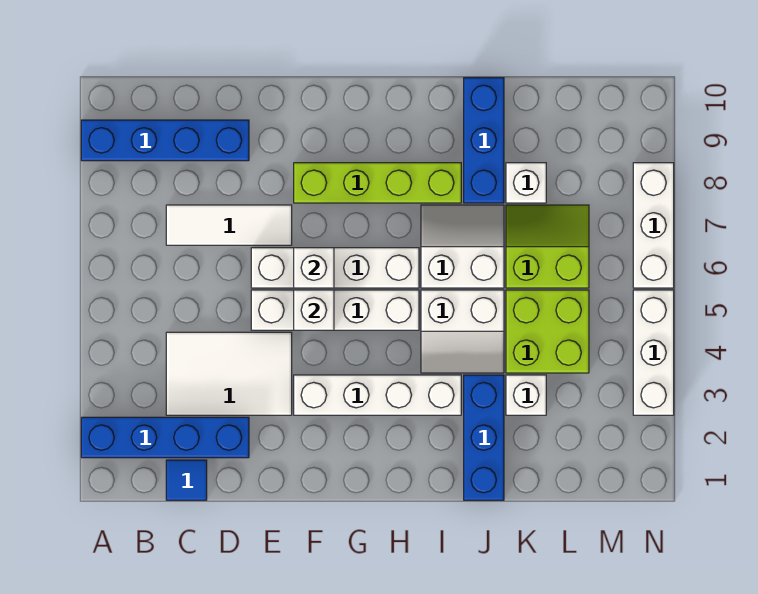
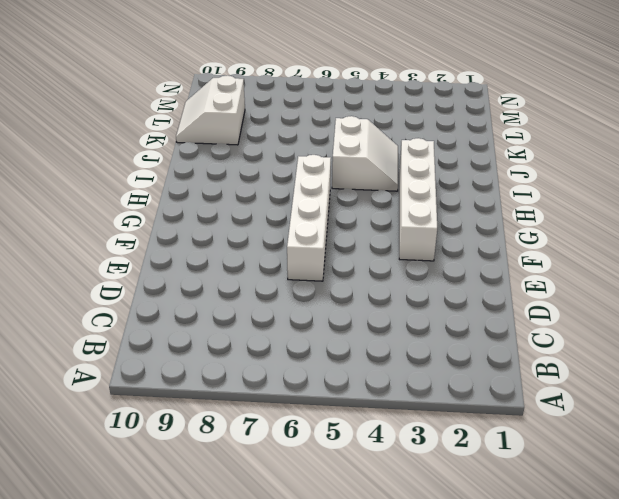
white 2x2 slope [176,75,245,145] -> white 2x2 slope moved to [421,205,504,288]
none -> blue 1x4 brick [81,417,249,458]
none -> blue 1x4 brick [81,120,249,161]
none -> blue 1x1 tile [166,460,207,500]

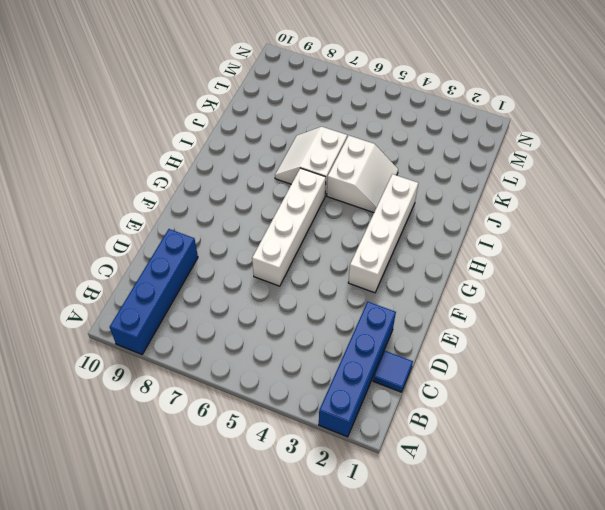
none -> white 2x3 tile [166,332,292,415]
none -> white 1x3 tile [166,205,292,245]
none -> white 1x4 brick [251,290,419,330]

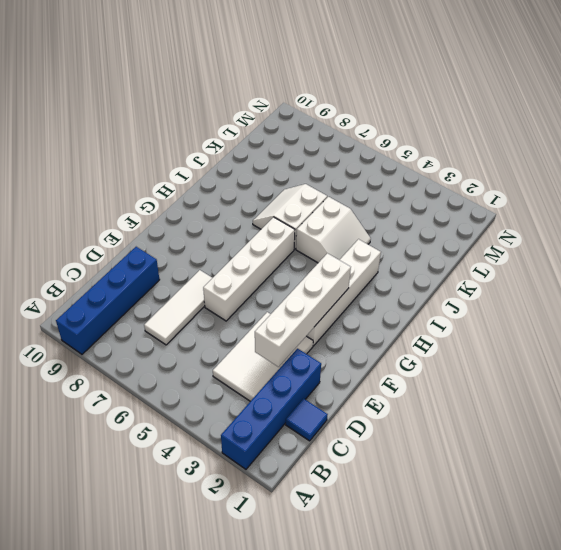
white 1x4 brick [255,253,351,367] -> white 1x4 brick moved to [251,290,419,330]
none -> lime 1x4 brick [294,163,461,203]
none -> blue 1x3 brick [464,375,504,500]
none -> blue 1x3 brick [464,78,504,203]

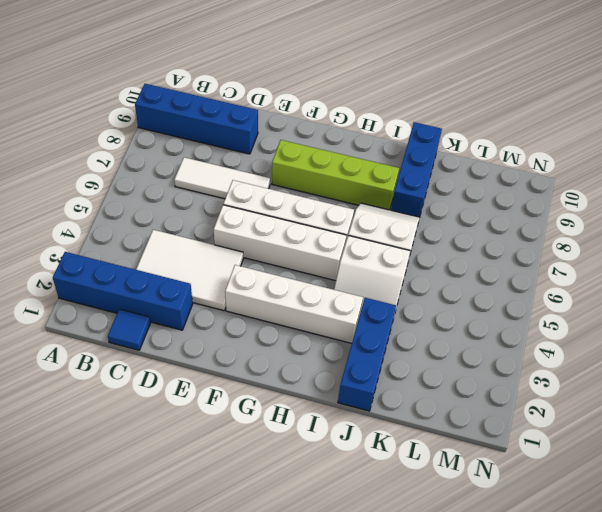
none -> white 1x1 brick [506,375,546,415]
none -> lime 2x2 brick [506,290,589,373]
none -> lime 2x2 slope [506,205,589,288]

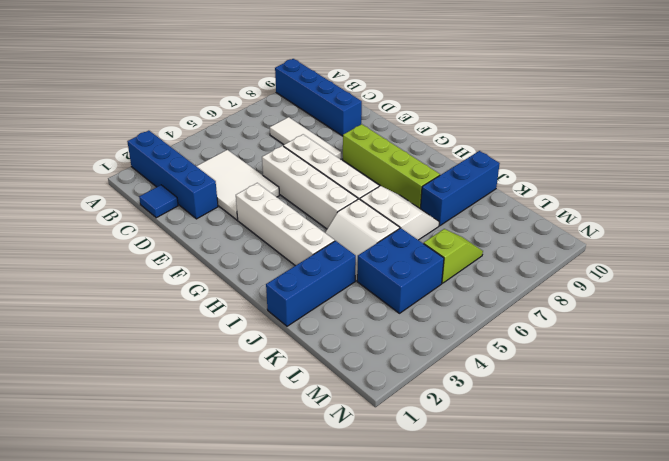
blue 2x2 brick [357,228,444,313] -> lime 2x2 brick [506,290,589,373]
lime 1x2 slope [424,229,483,283] -> lime 2x2 slope [506,205,589,288]
none -> white 1x1 brick [506,375,546,415]
none -> white 1x1 brick [506,163,546,203]
none -> white 1x3 brick [633,290,674,415]

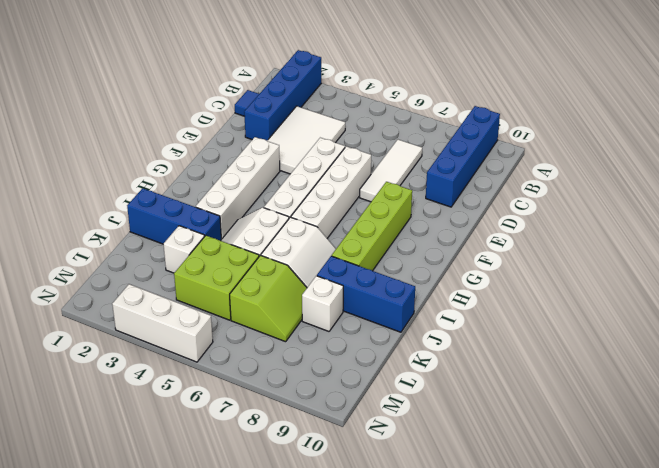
none -> white 1x3 brick [633,163,674,288]
none -> white 1x1 brick [294,290,334,330]
none -> white 1x1 brick [294,248,334,288]

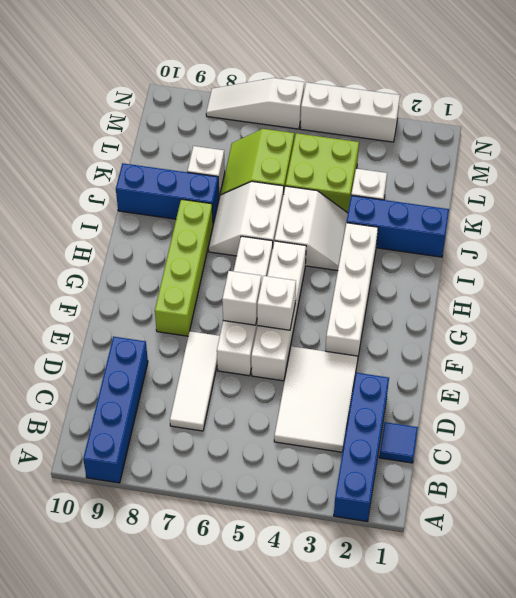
white 1x3 slope [206,78,304,129] -> white 1x3 brick [633,163,674,288]

